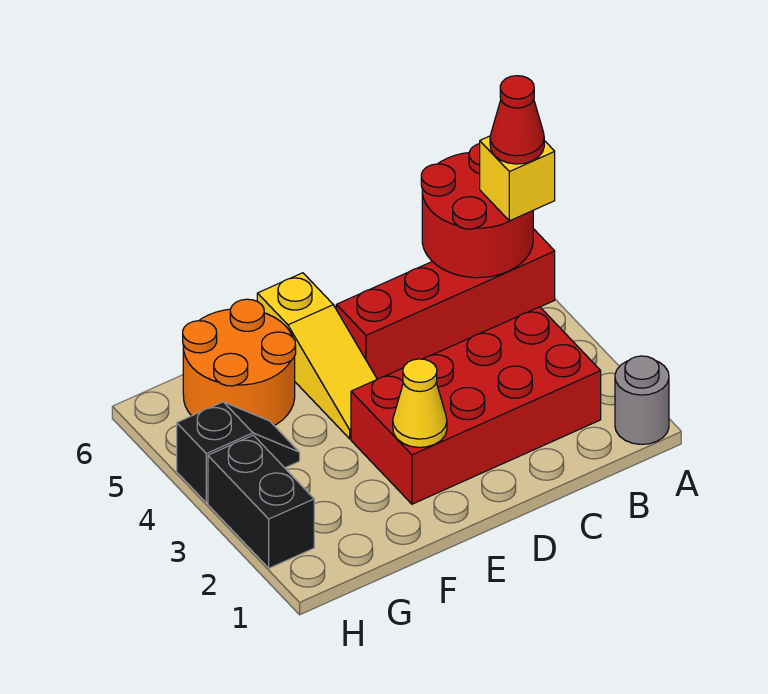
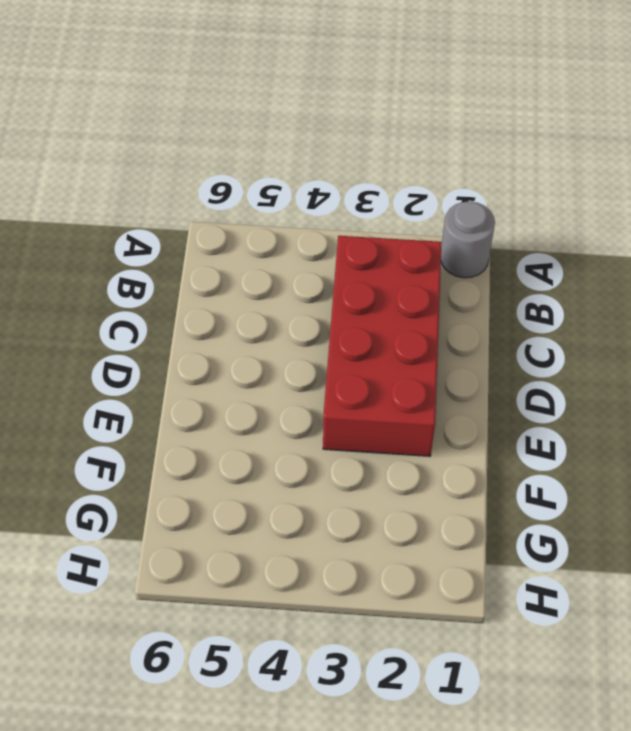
none -> red 1x4 brick [336,229,555,379]
none -> yellow 1x3 slope [257,273,377,439]

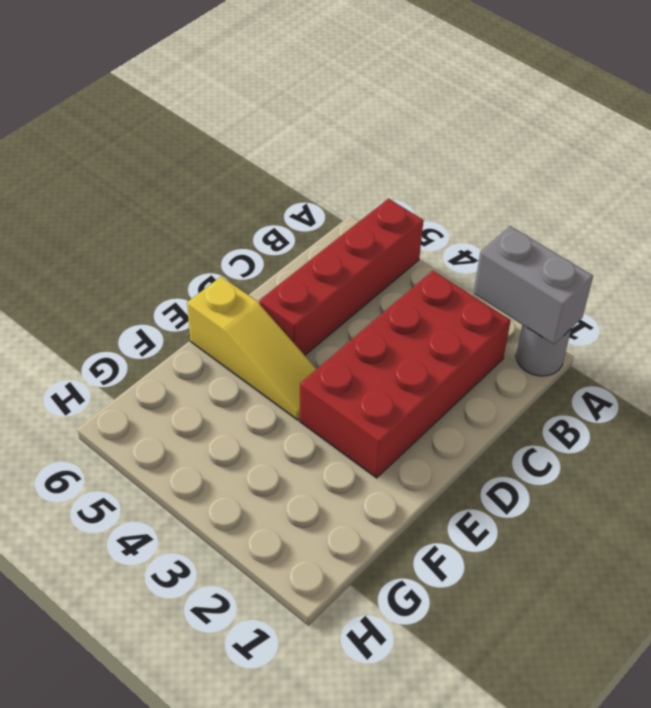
grey 1x2 brick [474,226,593,344] -> none
none -> orange 2x2 round brick [183,299,296,425]
none -> black 1x2 slope [177,402,300,503]

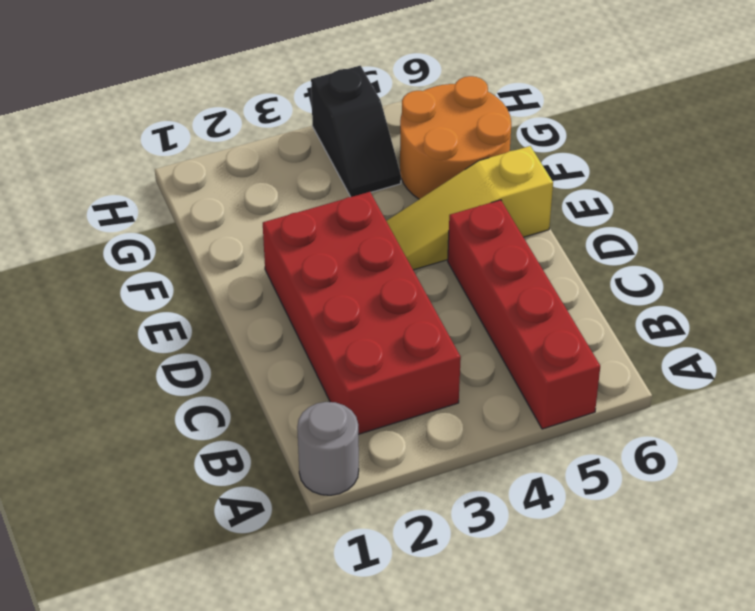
none -> black 1x2 brick [208,435,314,568]
none -> red 2x2 round brick [421,143,533,278]

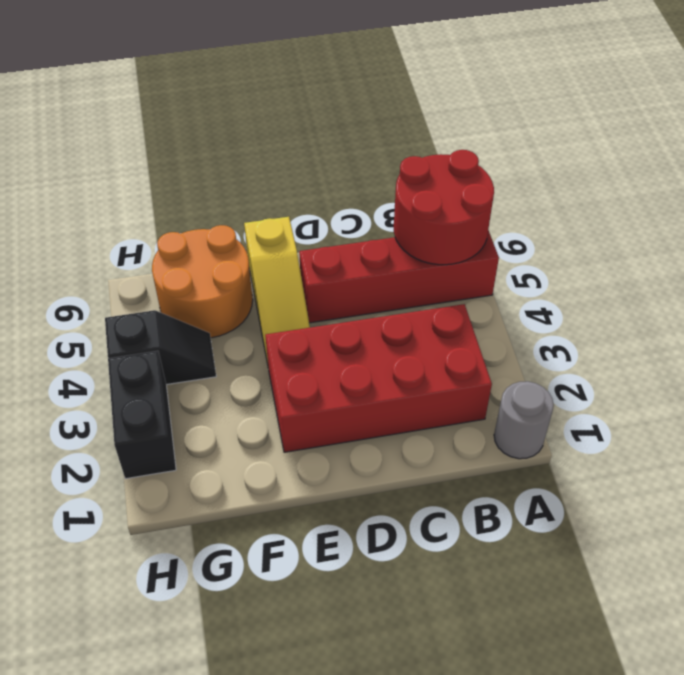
none -> yellow 1x1 cone [393,359,447,447]
none -> yellow 1x1 brick [480,136,555,221]

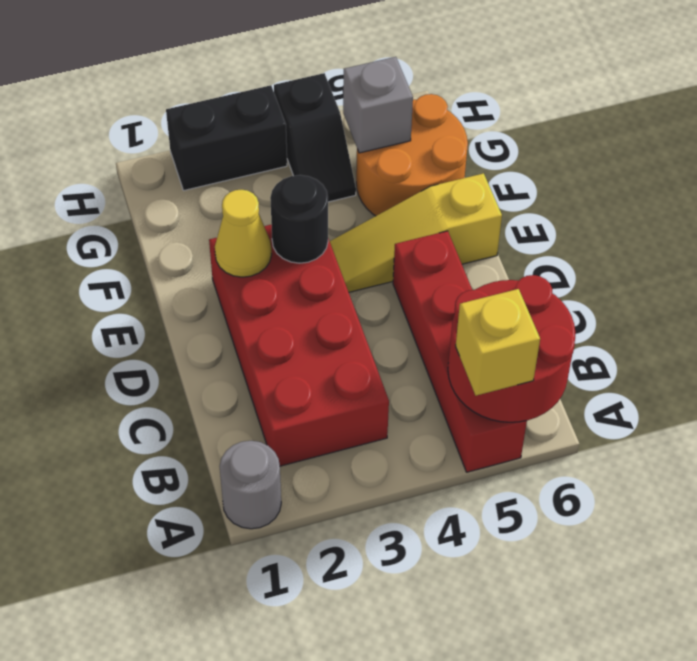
black 1x1 round brick [270,175,328,263] -> none
grey 1x1 brick [343,57,413,153] -> none
none -> red 1x1 cone [490,76,544,164]

